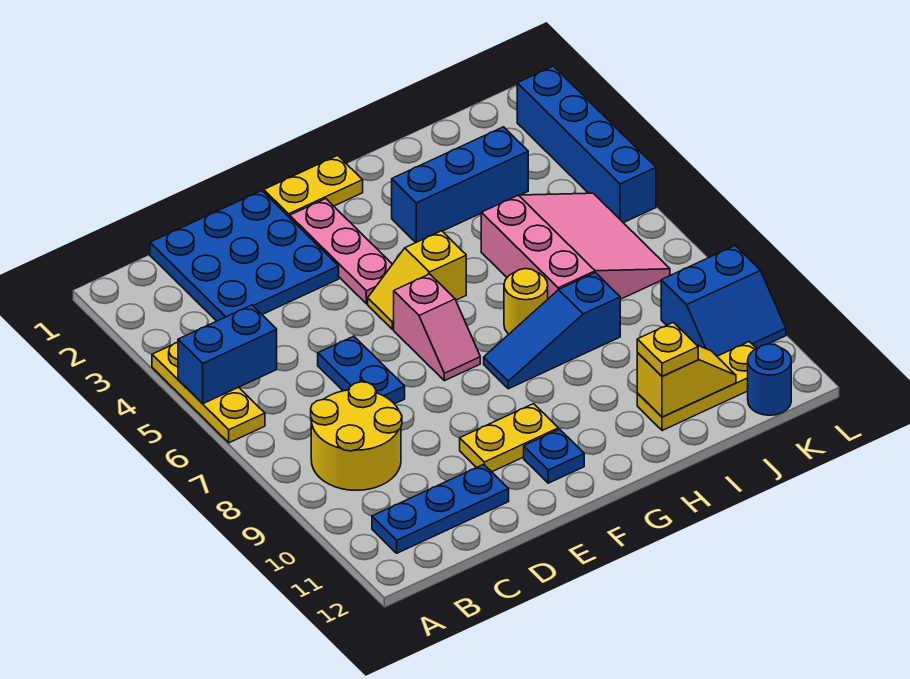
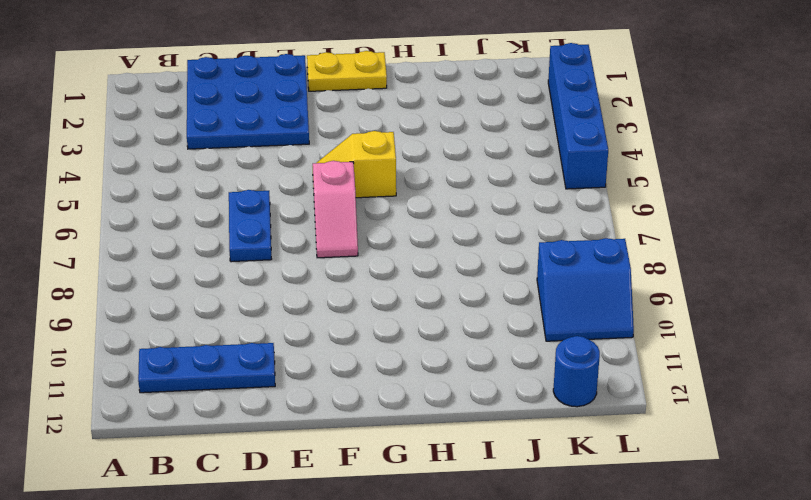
none -> yellow 1x3 plate [152,342,265,443]
none -> yellow 2x2 round brick [311,382,402,490]
none -> yellow 1x2 plate [460,404,558,472]

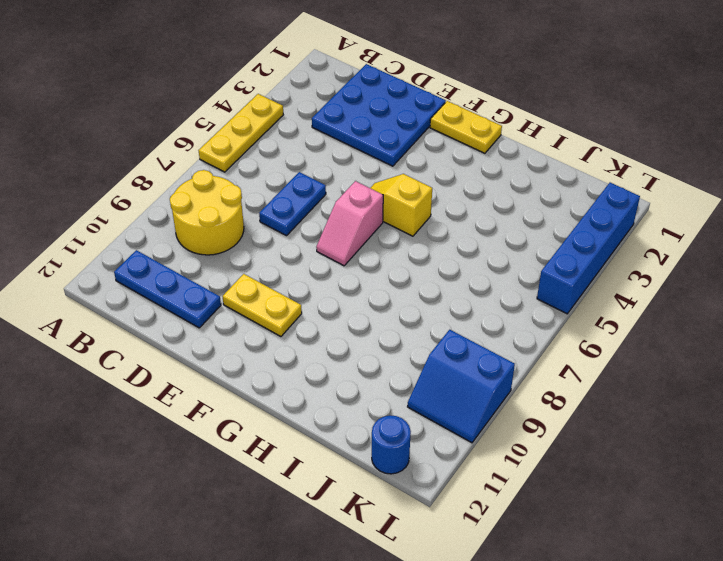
none -> pink 1x3 plate [290,199,392,304]
none -> blue 1x1 plate [524,429,584,483]
none -> blue 1x3 slope [484,273,620,389]

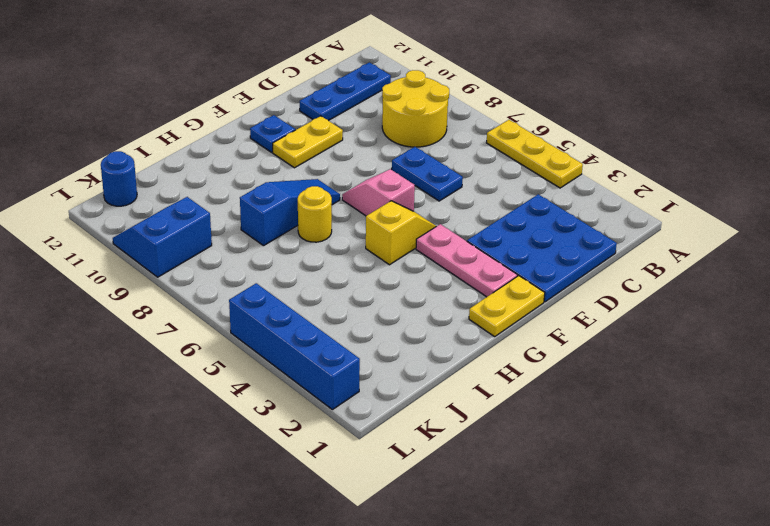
none -> blue 1x3 brick [392,127,528,242]
none -> pink 3x3 slope [481,193,670,299]
none -> yellow 1x3 plate [637,342,757,431]

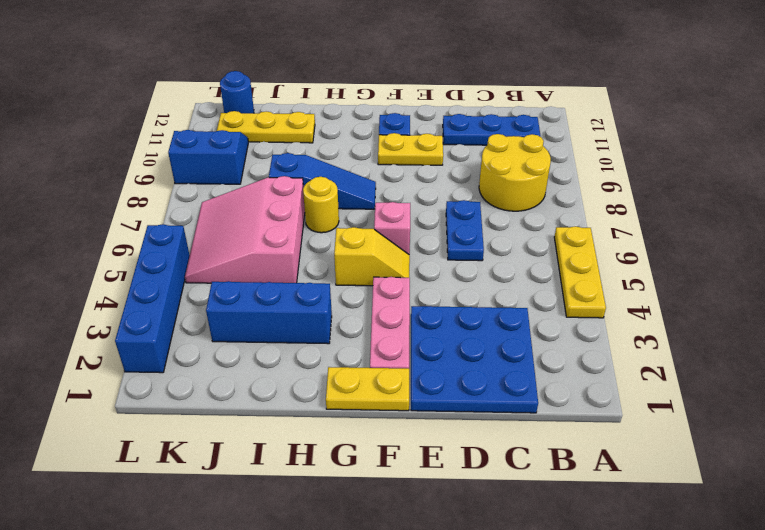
none -> blue 1x2 brick [178,305,277,404]
none -> yellow 1x2 slope [637,345,736,417]
none -> yellow 1x1 plate [637,322,698,376]

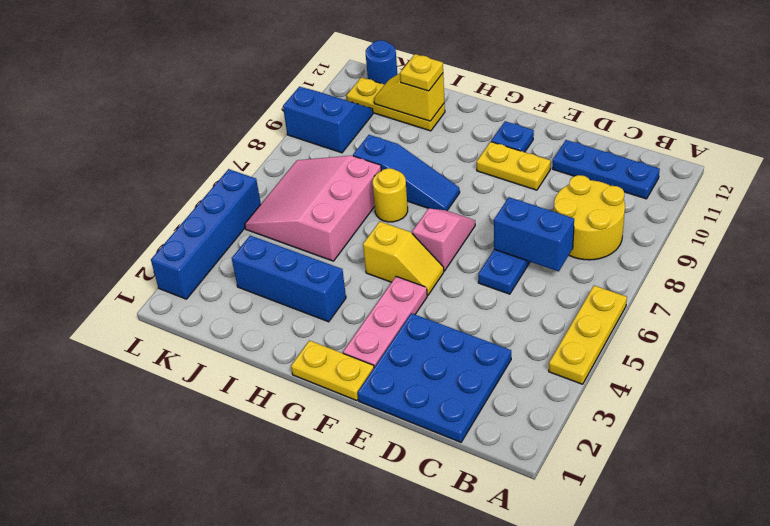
blue 1x2 brick [494,197,574,271] -> blue 1x2 brick moved to [178,305,277,404]

